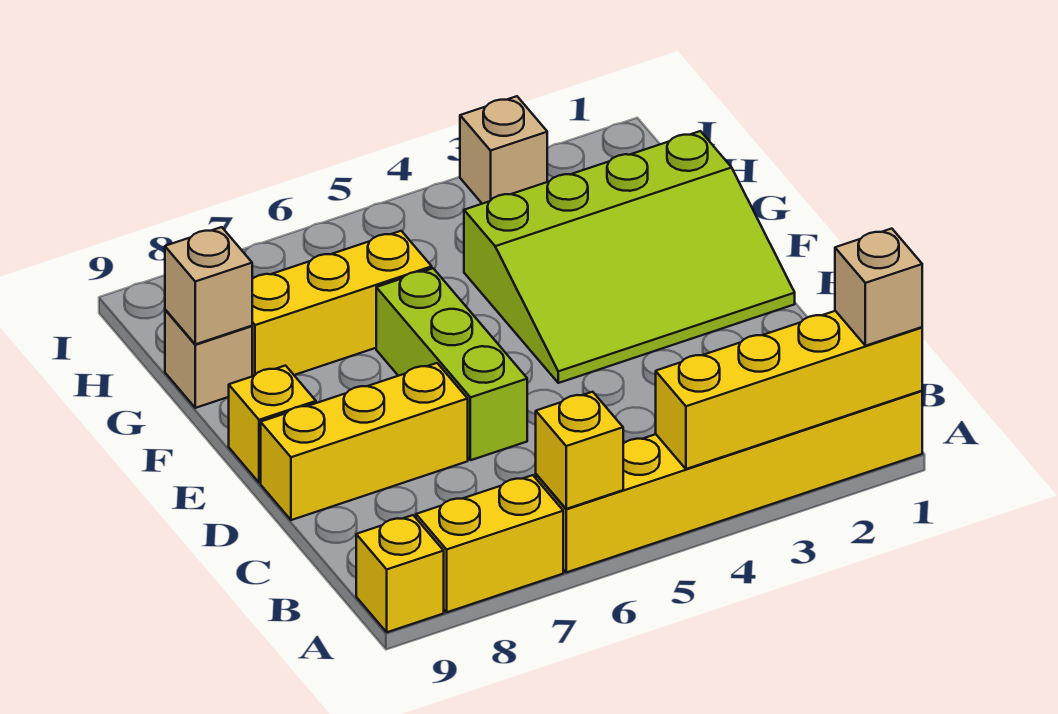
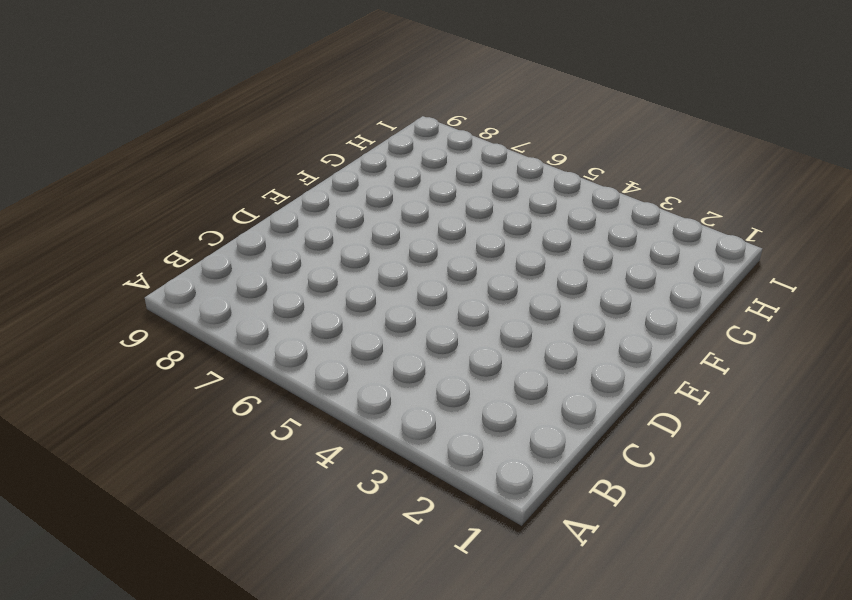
none -> yellow 1x6 brick [536,391,922,572]
none -> yellow 1x2 brick [416,475,563,612]
none -> yellow 1x1 brick [356,515,444,632]

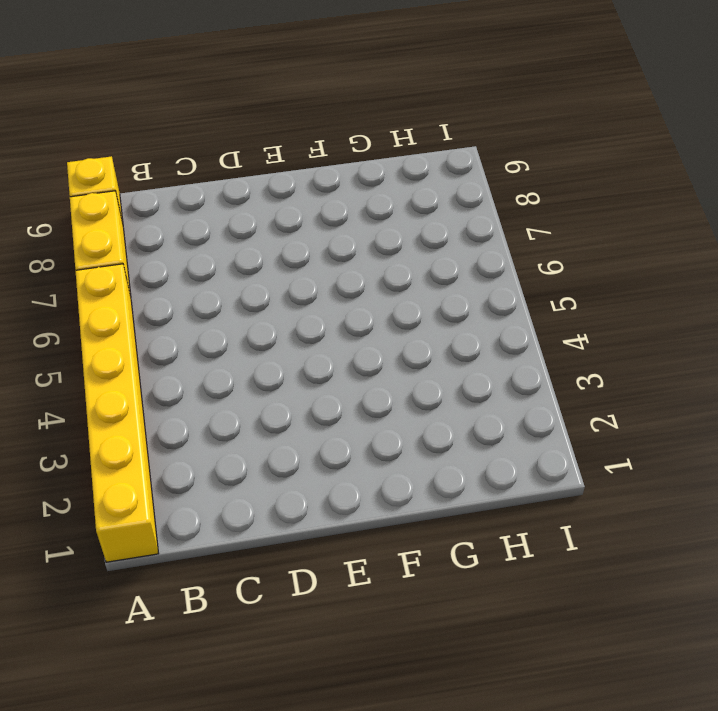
none -> lime 1x3 brick [376,268,527,460]
none -> yellow 1x3 brick [261,363,468,520]
none -> lime 3x4 slope [464,131,795,383]

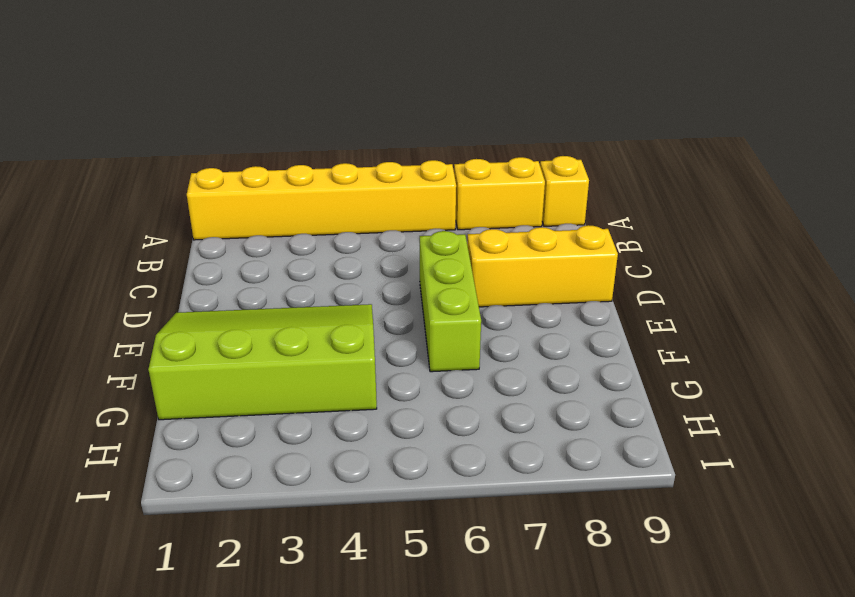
none -> yellow 1x1 brick [229,366,316,483]
none -> yellow 1x3 brick [252,231,432,376]
none -> tan 1x1 brick [165,310,252,408]

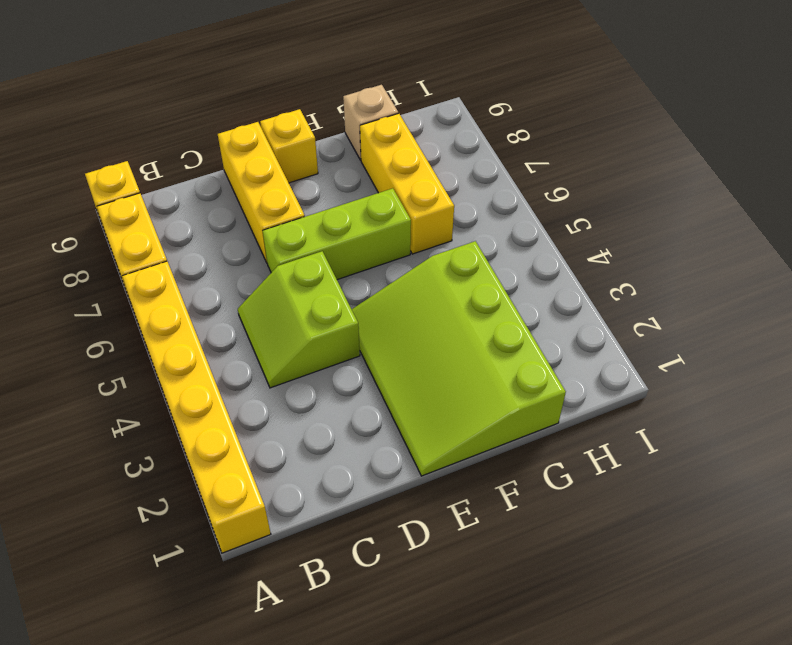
lime 2x2 slope [238,251,360,388] -> none
none -> tan 1x1 brick [460,96,547,204]
none -> yellow 1x4 brick [656,311,922,469]
none -> yellow 1x1 brick [536,392,623,509]

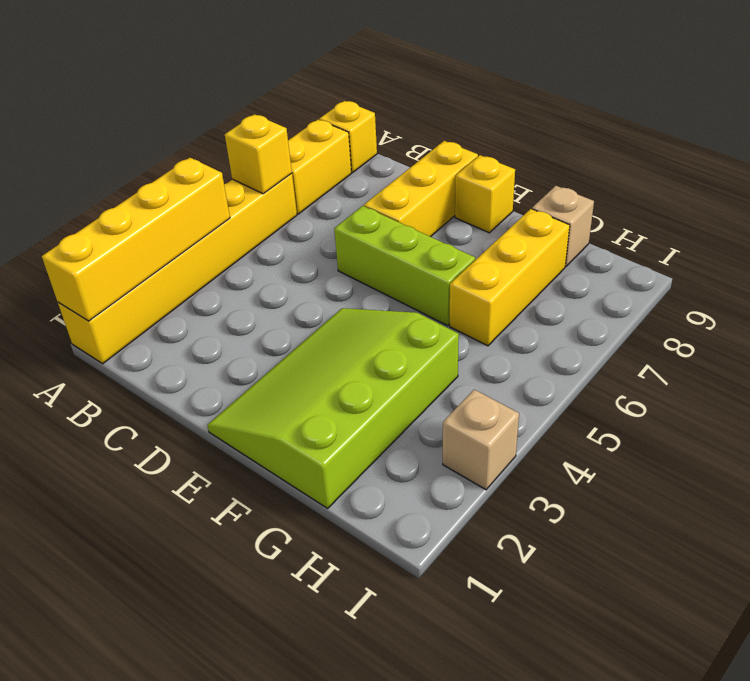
none -> tan 1x1 brick [165,227,252,344]
none -> tan 1x1 brick [835,229,922,346]

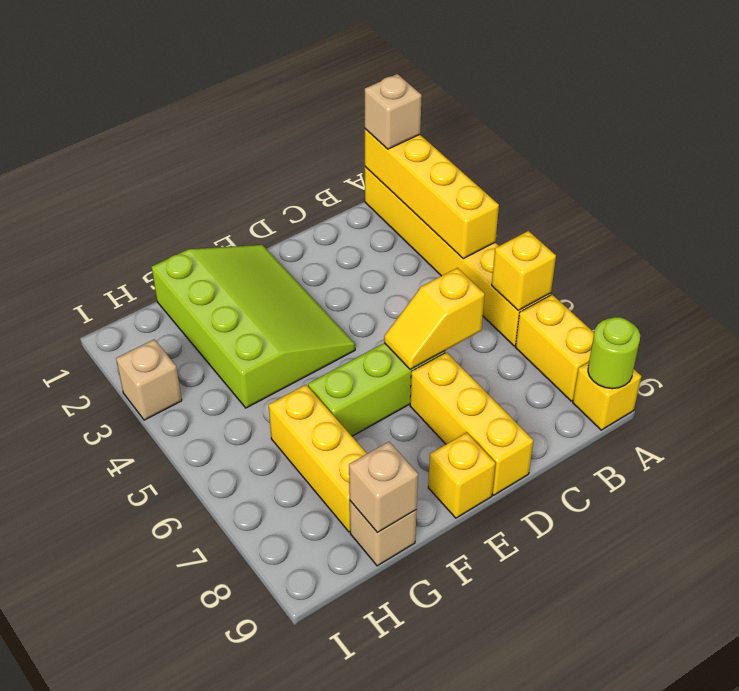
lime 1x1 round brick [588,317,640,389] -> none
yellow 1x2 slope [384,268,485,370] -> none

